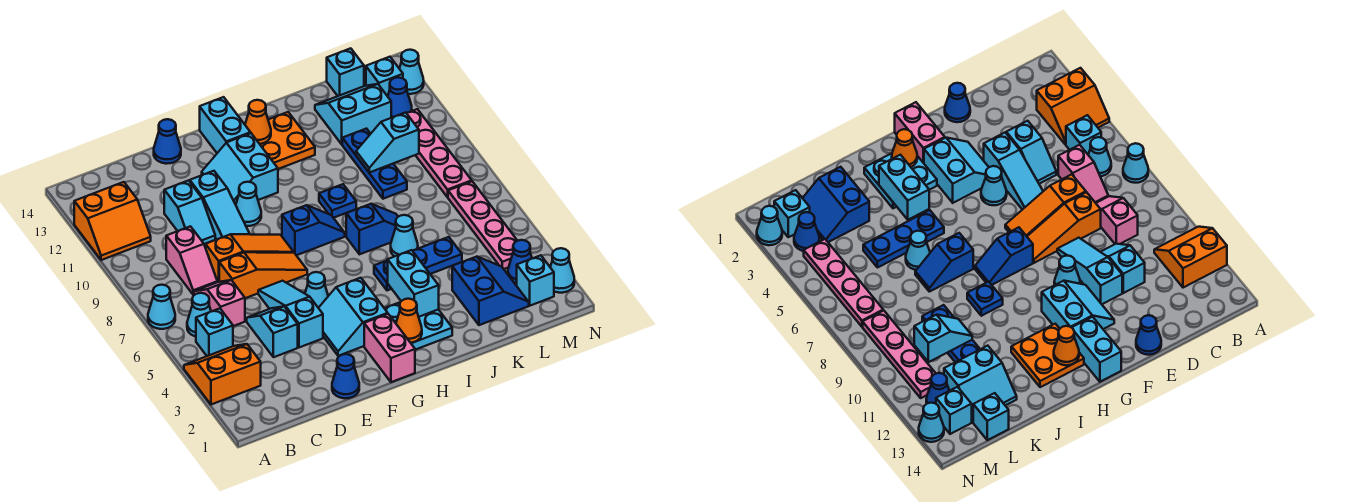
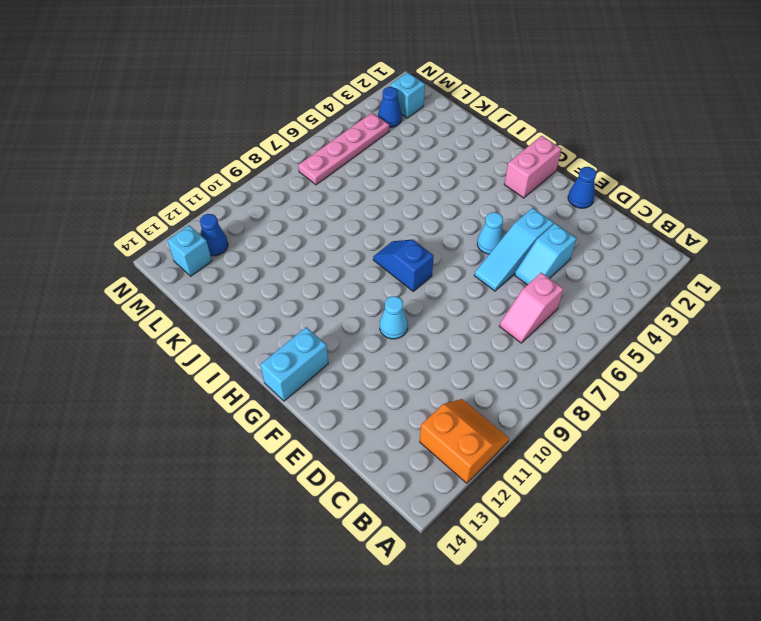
none -> orange 2x2 slope [184,344,261,405]
none -> cyan 1x1 cone [148,285,175,329]
none -> cyan 1x1 brick [196,308,233,356]
none -> cyan 1x1 cone [187,293,211,337]

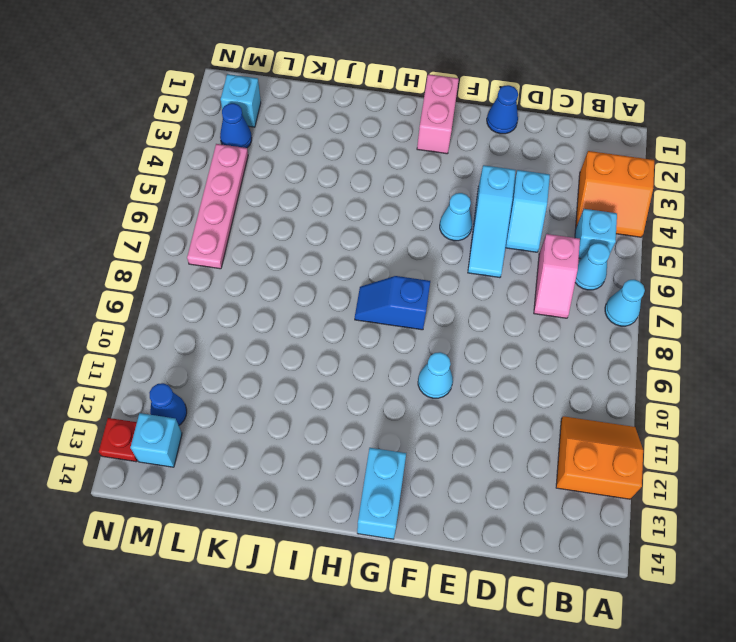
red 1x1 plate [99,418,137,462] -> cyan 1x1 cone [399,50,424,94]
none -> pink 1x2 slope [166,226,217,295]
none -> orange 1x3 slope [219,252,307,298]
none -> orange 1x3 slope [206,234,294,282]
none -> cyan 1x2 slope [164,181,215,244]

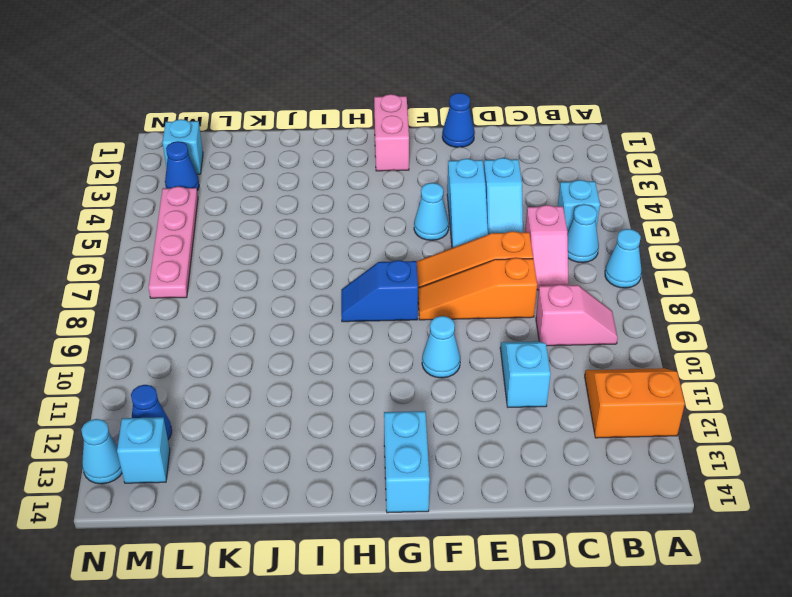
pink 1x2 slope [536,285,618,346] -> pink 1x2 slope turned to [166,226,217,295]
none -> orange 2x2 slope [184,344,261,405]
none -> cyan 1x3 slope [190,171,250,239]
none -> blue 1x1 cone [154,119,181,164]
none -> cyan 2x2 slope [319,278,388,356]

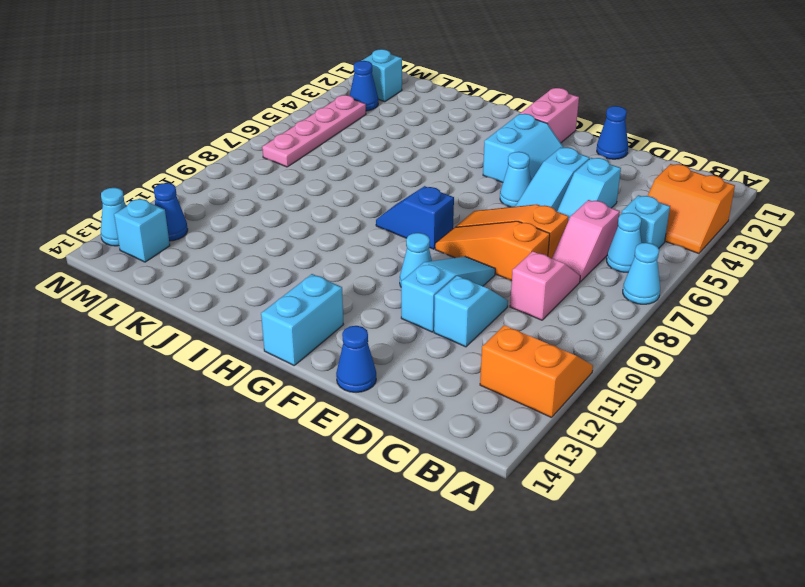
none -> cyan 2x2 slope [202,133,278,205]
none -> cyan 2x2 plate [384,302,452,350]
none -> orange 2x2 plate [260,112,315,169]
none -> blue 1x3 plate [374,237,462,290]

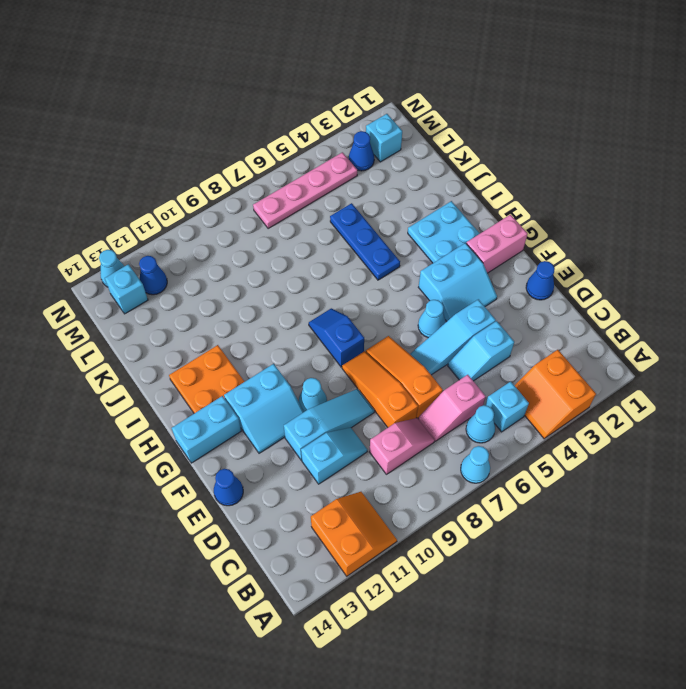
none -> blue 1x2 slope [346,204,398,254]
none -> blue 1x1 plate [319,184,356,218]
none -> cyan 1x1 cone [391,215,418,256]
none -> blue 2x2 slope [452,257,529,325]

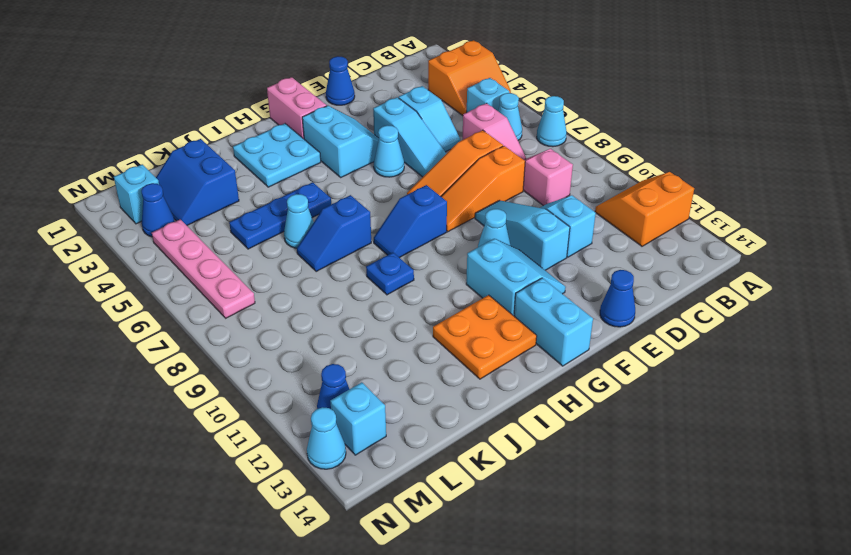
none -> blue 1x3 plate [342,129,407,199]
none -> cyan 2x2 slope [315,84,391,144]
none -> cyan 1x1 brick [327,48,364,96]
none -> pink 1x4 plate [407,109,472,197]

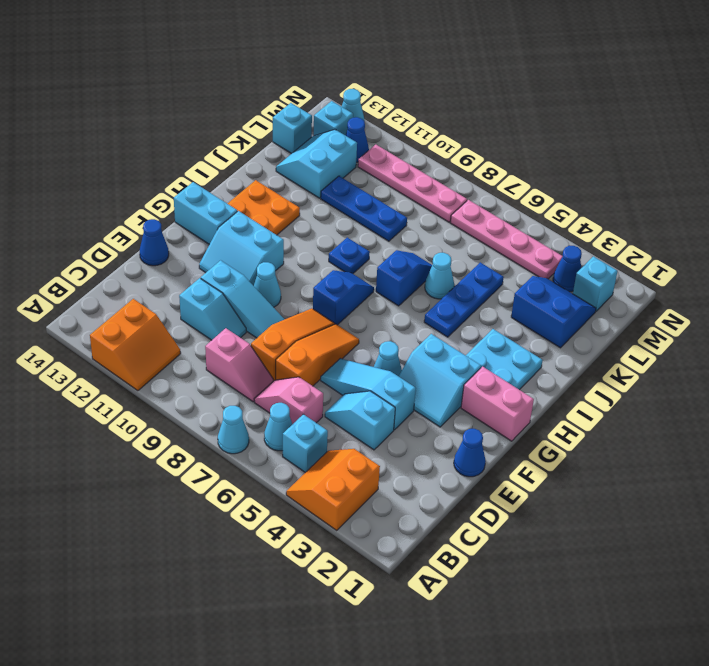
none -> cyan 1x1 cone [550,248,574,293]
none -> orange 1x1 cone [396,299,422,343]
none -> orange 1x1 cone [245,100,271,144]
none -> cyan 1x2 brick [388,250,439,317]

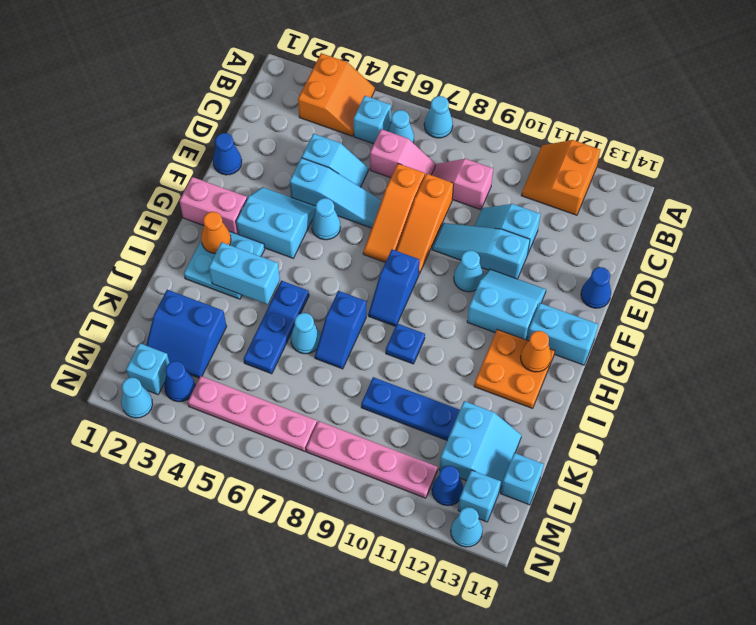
none -> cyan 1x2 slope [356,112,419,172]

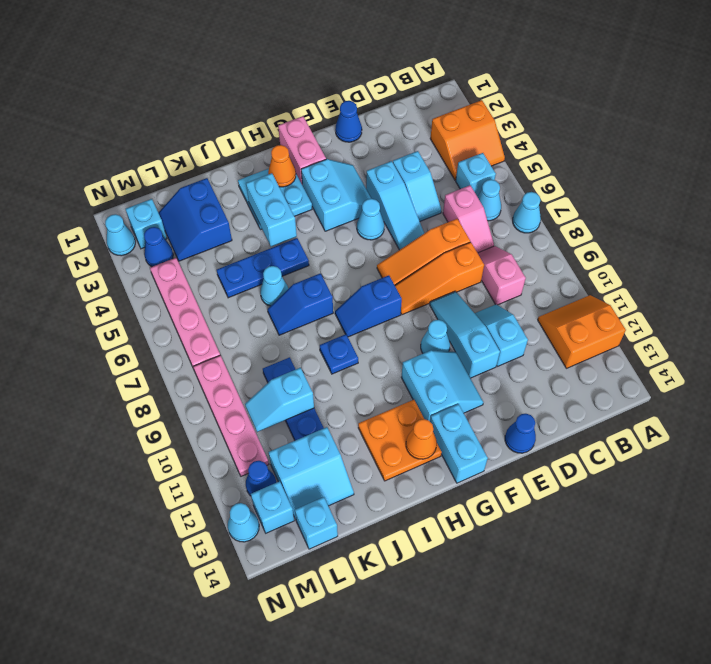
cyan 1x2 slope [245,368,314,432] -> cyan 1x2 slope turned to [356,112,419,172]

